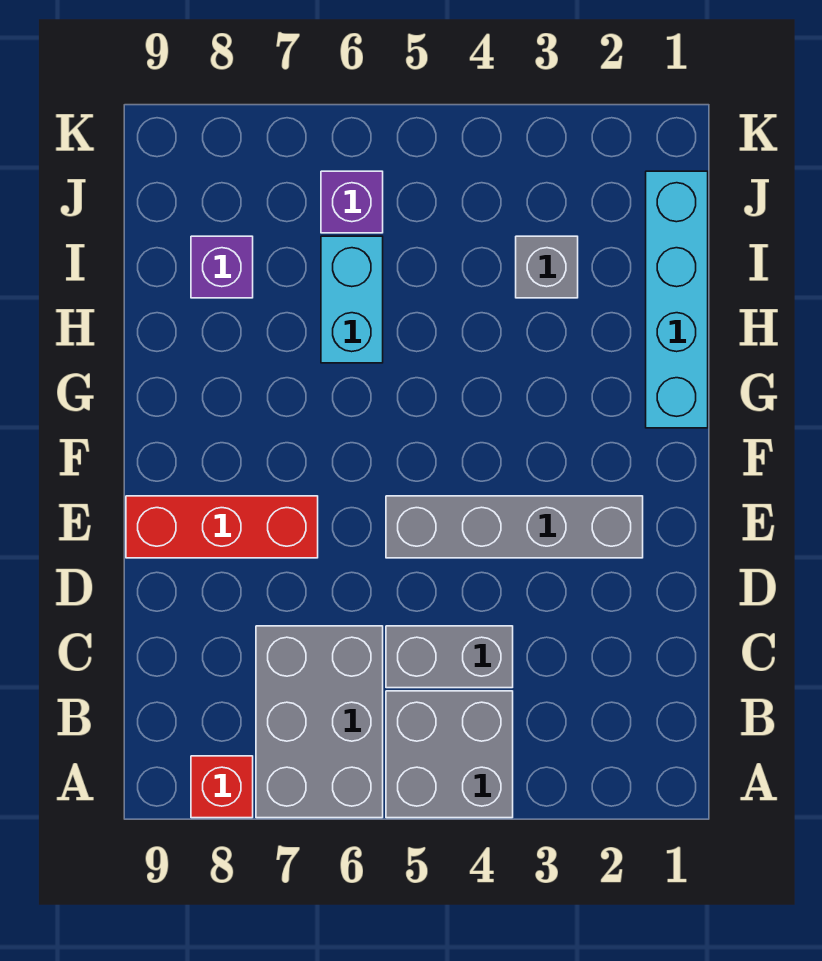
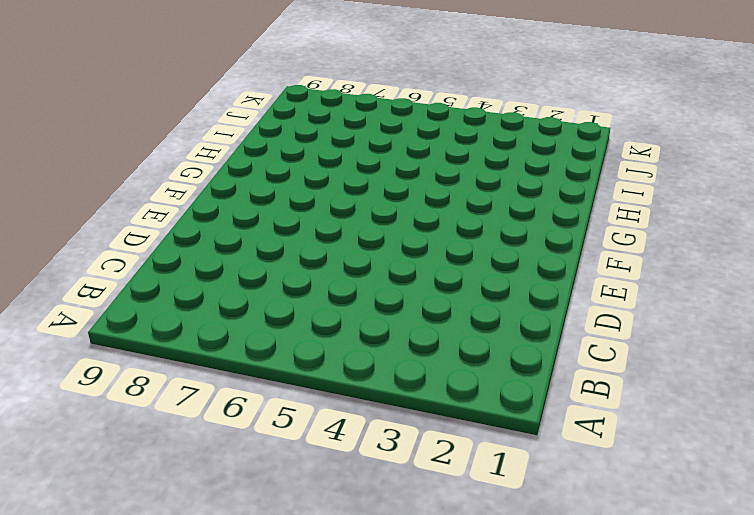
none -> grey 2x2 brick [386,691,513,818]
none -> grey 2x3 brick [256,626,383,818]

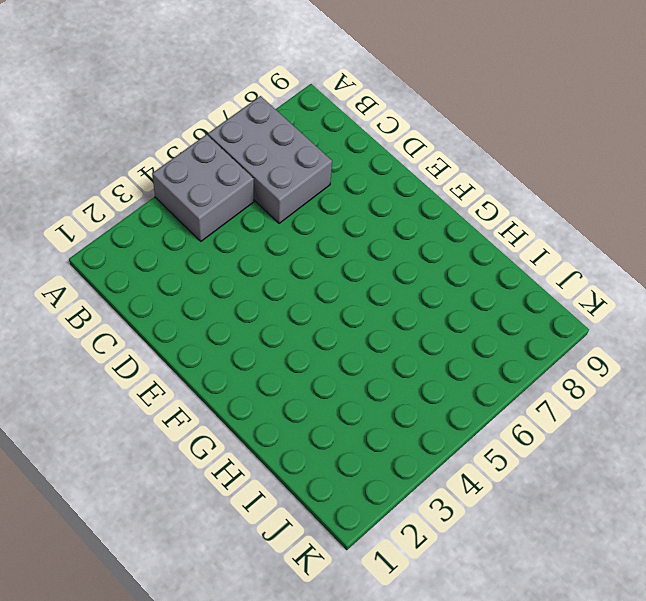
none -> red 1x1 brick [191,756,253,818]
none -> grey 1x2 brick [386,626,513,688]

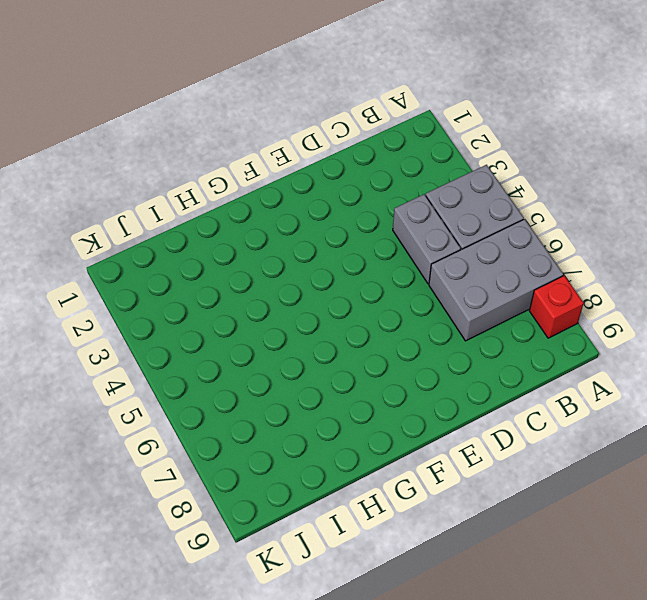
none -> grey 1x4 brick [386,496,643,558]
none -> red 1x3 brick [126,496,318,558]

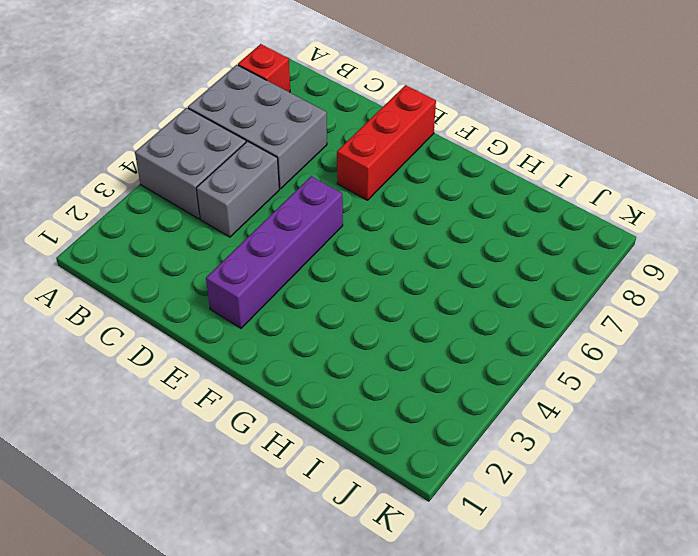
purple 1x4 brick [206,176,343,328] -> grey 1x4 brick [386,496,643,558]
none -> cyan 1x4 brick [646,171,708,428]
none -> cyan 1x2 brick [321,236,383,363]

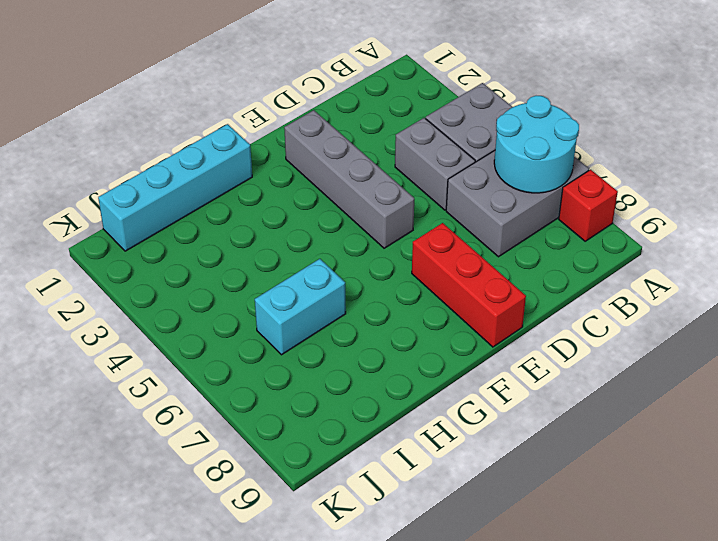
cyan 2x2 round brick [494,96,579,193] -> none
none -> grey 1x1 brick [516,236,578,298]
none -> purple 1x1 brick [191,236,253,298]

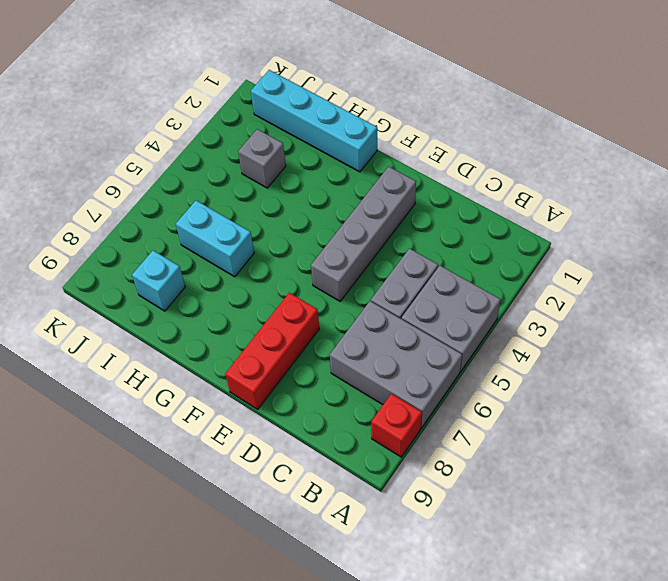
cyan 1x1 brick [132,250,185,311] -> purple 1x1 brick [191,236,253,298]
none -> purple 1x1 brick [321,171,383,233]

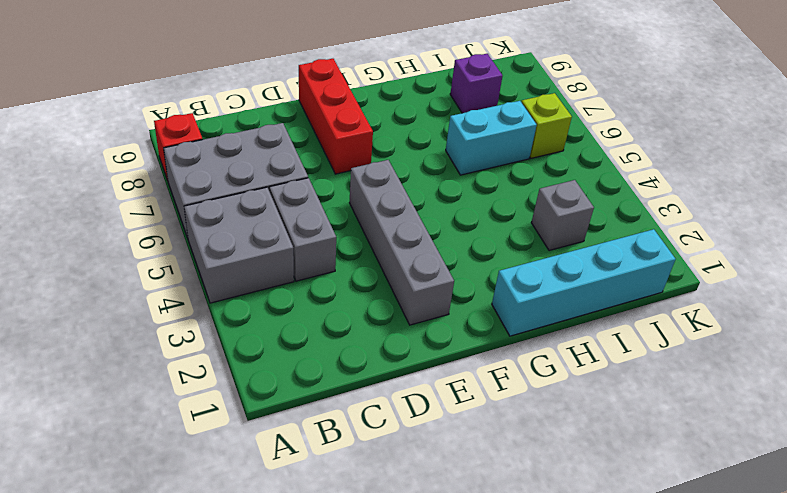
lime 1x1 brick [521,93,572,158] -> purple 1x1 brick [321,171,383,233]

